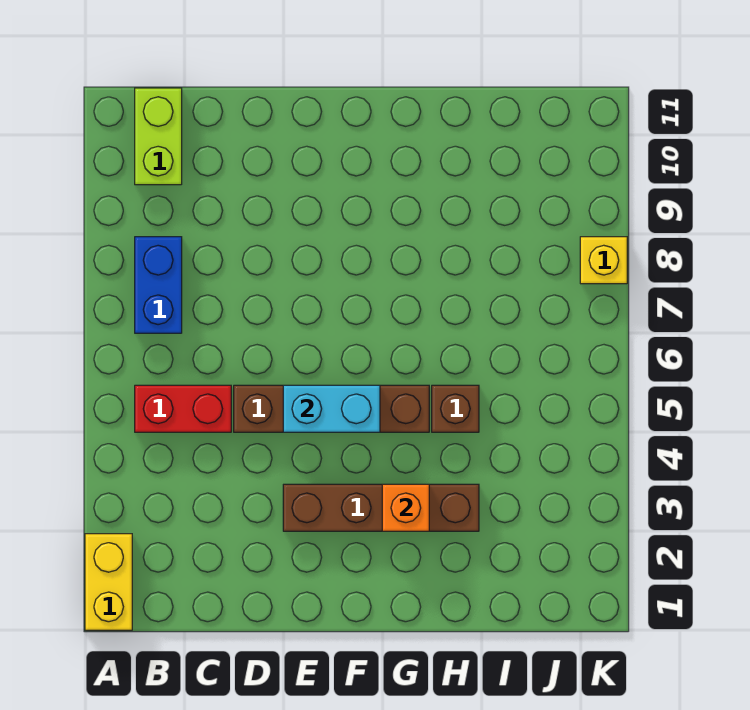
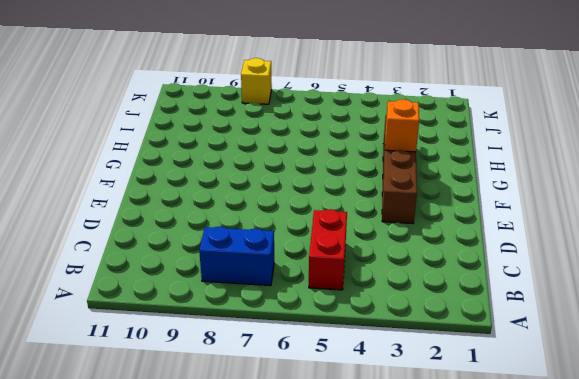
none -> yellow 1x2 brick [85,534,132,630]
none -> lime 1x2 brick [135,88,182,185]

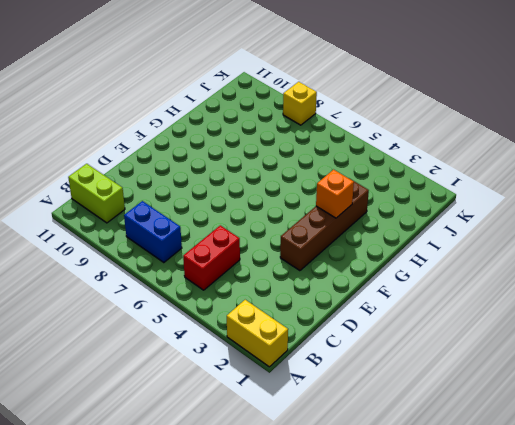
none -> brown 1x4 brick [234,385,429,432]
none -> brown 1x1 brick [432,385,479,432]

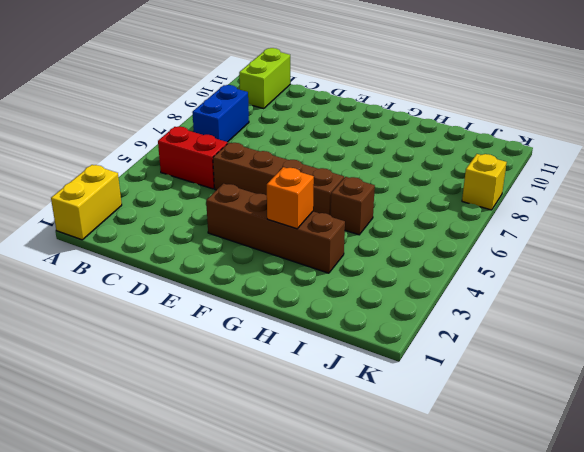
none -> cyan 1x2 brick [283,385,380,432]

